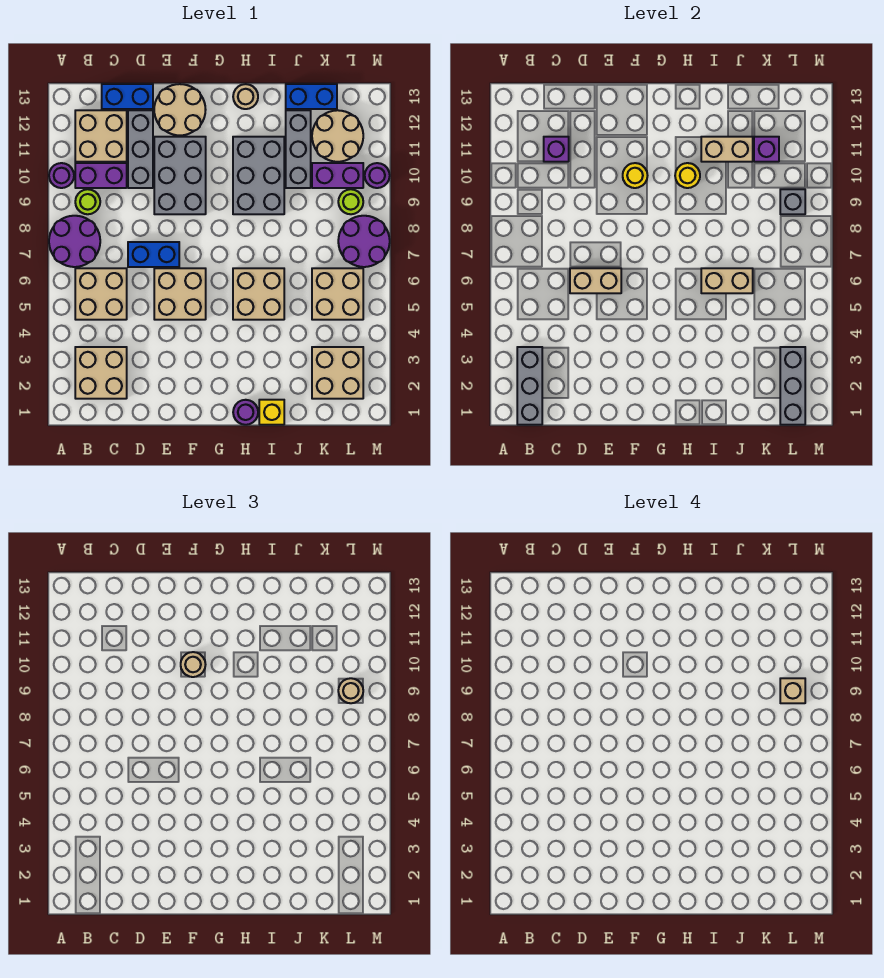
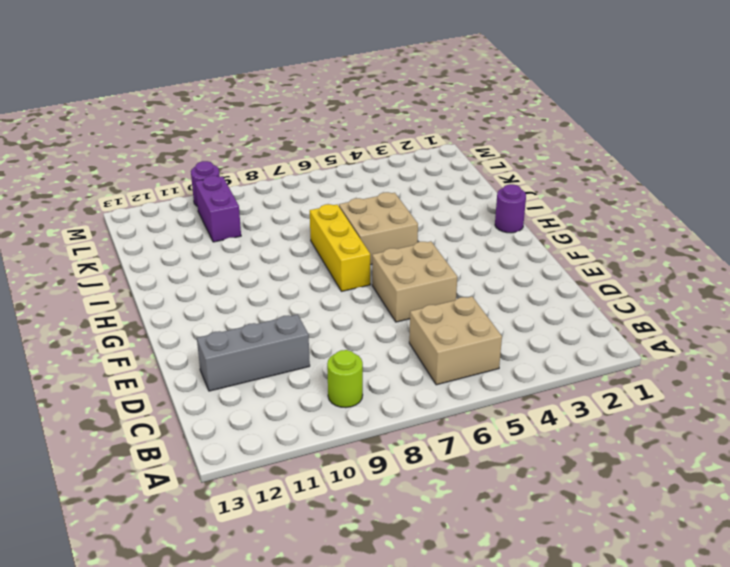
yellow 1x3 brick [310,204,370,291] -> none
none -> purple 2x2 round brick [49,216,100,267]
none -> purple 1x1 round brick [49,163,74,188]
none -> tan 2x2 brick [75,347,127,399]
none -> purple 1x2 brick [75,163,127,188]

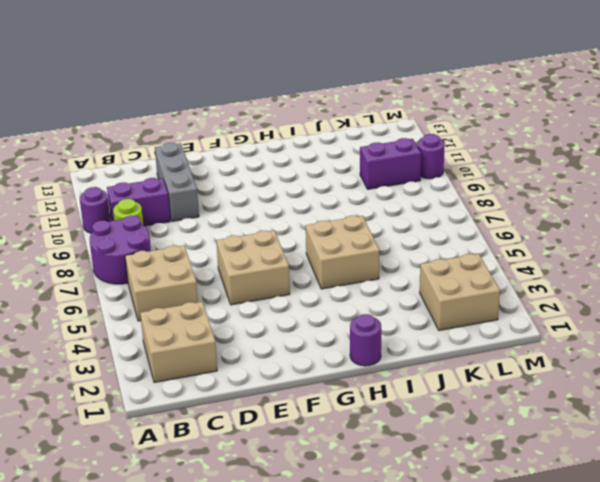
none -> tan 2x2 brick [75,110,127,162]
none -> blue 1x2 brick [102,84,153,109]
none -> blue 1x2 brick [128,242,179,267]
none -> grey 2x3 brick [154,137,206,214]

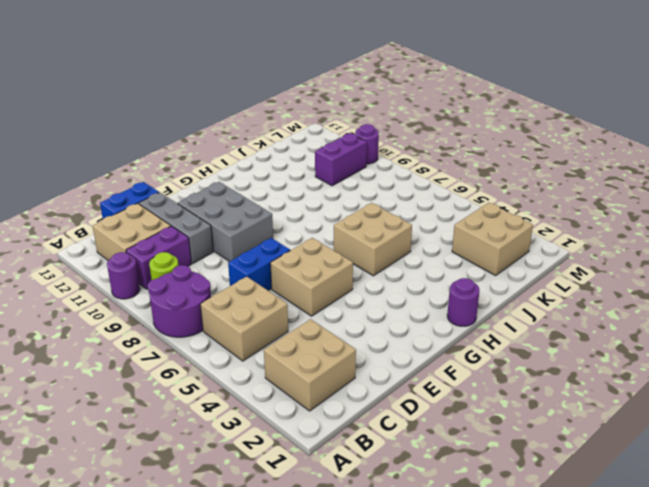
none -> tan 2x2 round brick [154,84,206,135]
none -> grey 2x3 brick [233,137,284,214]
none -> tan 1x1 round brick [233,84,258,109]
none -> yellow 1x1 brick [259,400,284,425]

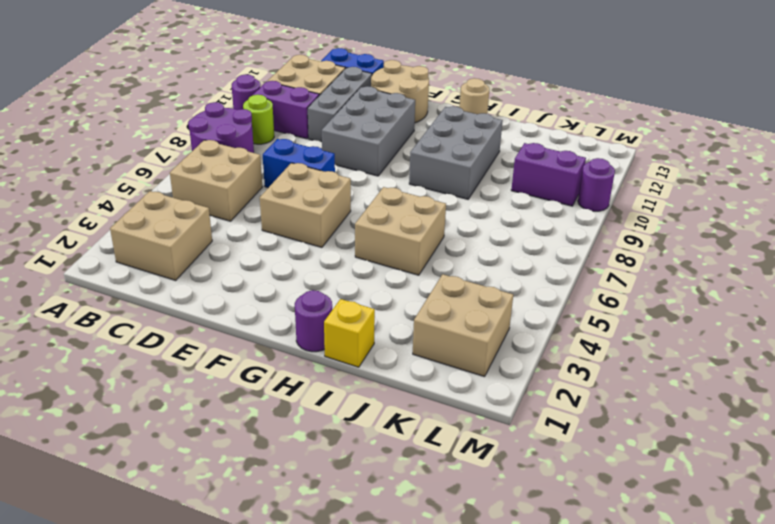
none -> grey 1x3 brick [286,110,311,188]
none -> blue 1x2 brick [286,84,337,109]
none -> tan 2x2 brick [312,268,363,320]
none -> tan 2x2 round brick [312,110,363,162]

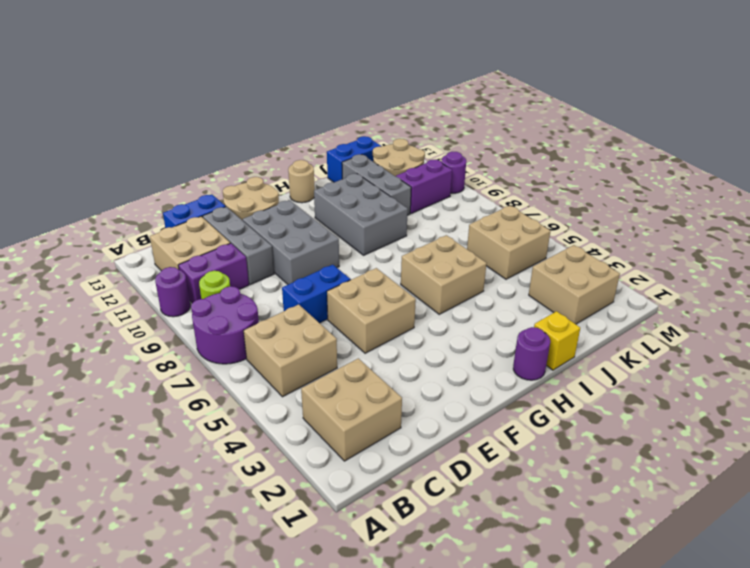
none -> purple 2x2 round brick [338,216,390,267]
none -> lime 1x1 round brick [338,189,363,214]
none -> grey 1x3 brick [517,347,542,425]
none -> purple 1x1 brick [544,137,569,162]

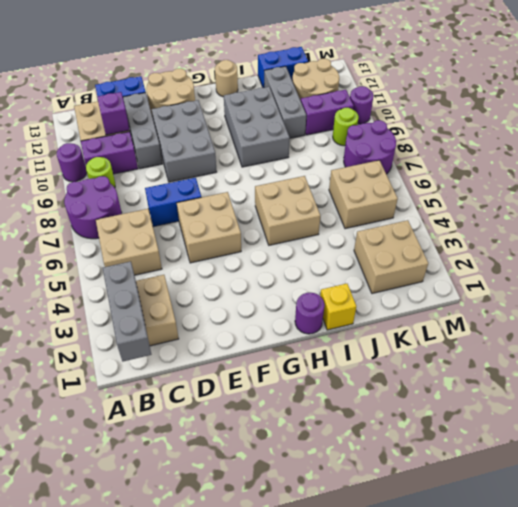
none -> tan 1x2 brick [570,268,621,293]
none -> yellow 1x1 round brick [623,163,648,188]
none -> yellow 1x1 round brick [675,163,700,188]
none -> tan 1x2 brick [701,268,753,293]

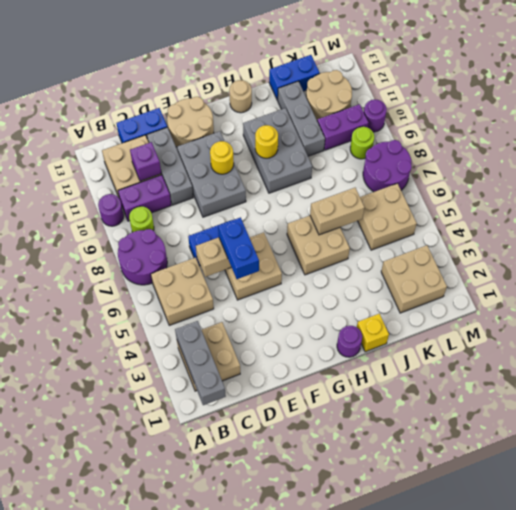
blue 1x2 brick [218,217,259,279] -> none
none -> tan 1x2 brick [701,137,753,162]
none -> purple 1x1 brick [754,137,779,162]
none -> grey 1x3 brick [780,347,805,425]
none -> grey 1x1 brick [780,189,805,214]

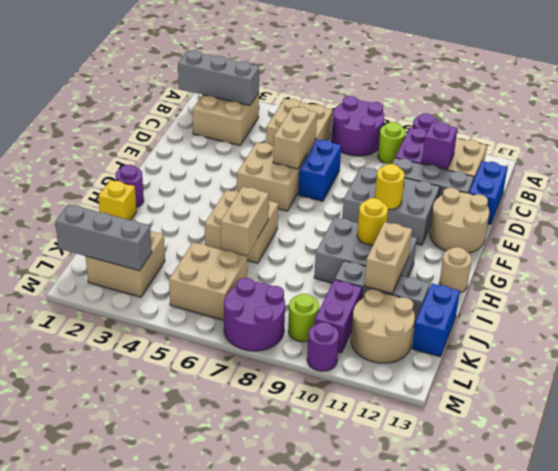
none -> purple 1x1 brick [754,137,779,162]
none -> grey 1x1 brick [780,189,805,214]
none -> tan 1x1 round brick [181,652,206,677]
none -> tan 1x1 round brick [338,678,363,703]

